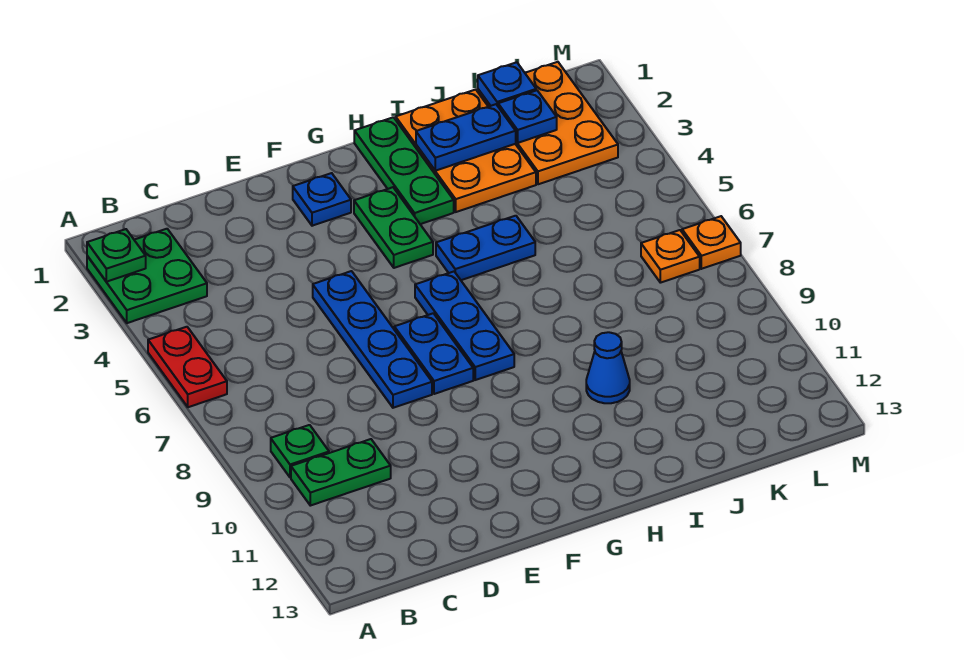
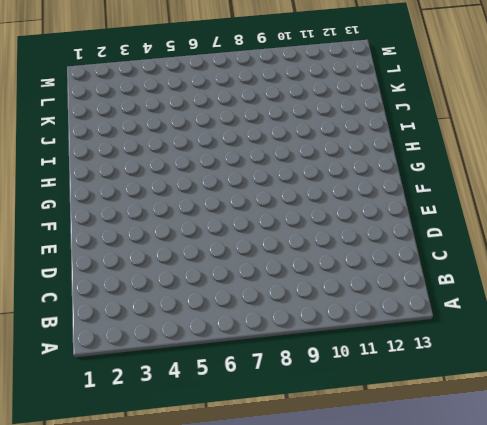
none -> green 2x2 plate [87,229,207,323]
none -> red 1x2 plate [148,327,227,407]
none -> green 1x1 plate [271,425,329,477]

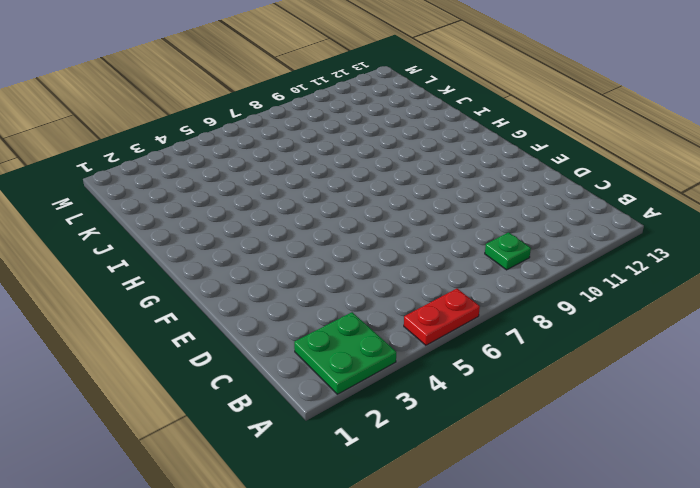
none -> green 1x2 plate [291,439,391,506]
none -> blue 1x4 plate [313,271,432,408]
none -> blue 1x1 plate [293,173,351,226]

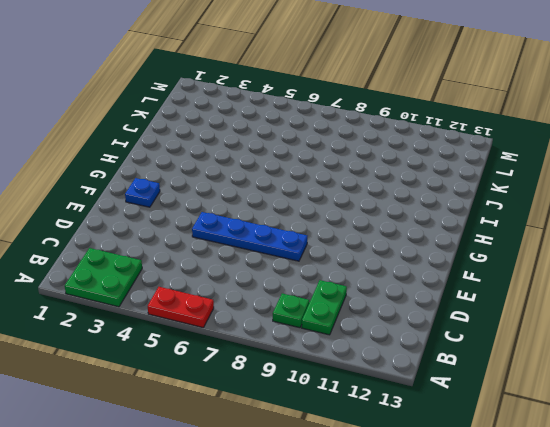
none -> blue 1x2 plate [394,313,473,394]
none -> green 1x2 plate [354,187,433,268]
none -> blue 1x3 plate [415,272,514,380]

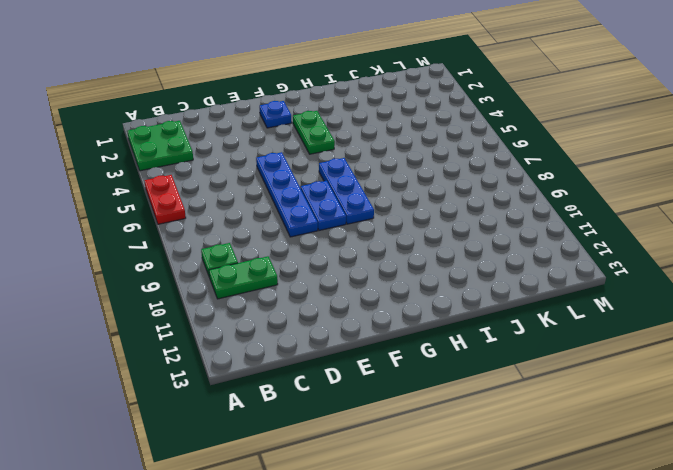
none -> green 1x3 plate [354,117,454,224]
none -> blue 1x2 plate [436,216,535,280]
none -> orange 2x3 plate [396,90,536,212]

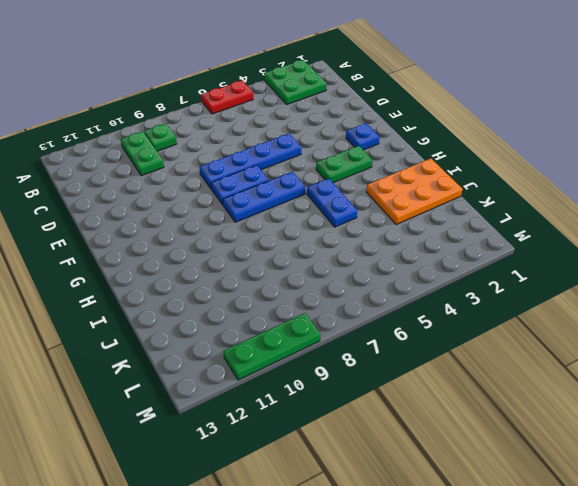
green 1x3 plate [223,313,320,380] -> green 1x3 plate moved to [354,117,454,224]
none -> blue 1x1 cone [586,332,630,403]
none -> orange 2x3 plate [478,62,618,184]
none -> orange 1x1 plate [641,230,700,283]

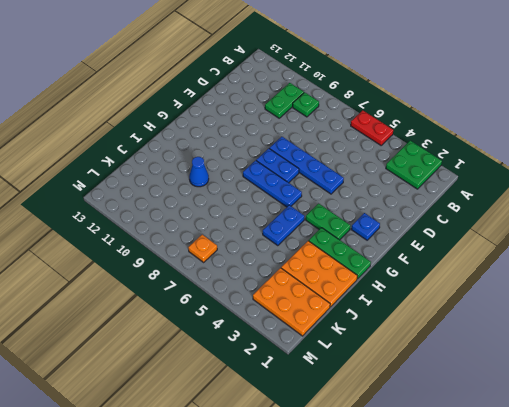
none -> orange 1x1 plate [682,216,741,269]
none -> green 1x1 plate [87,229,146,282]
none -> blue 1x2 plate [416,104,516,171]

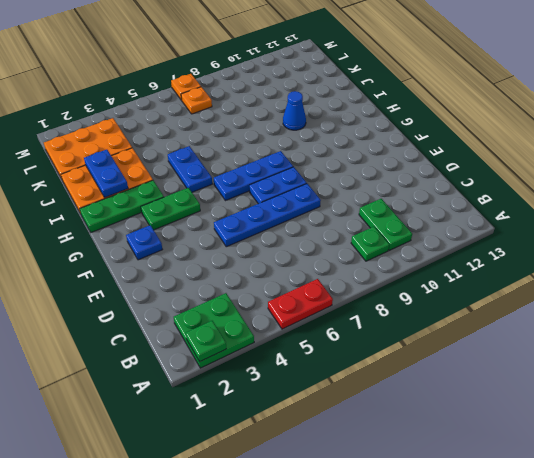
none -> blue 1x1 plate [478,62,536,106]
none -> blue 1x1 plate [498,90,557,143]

